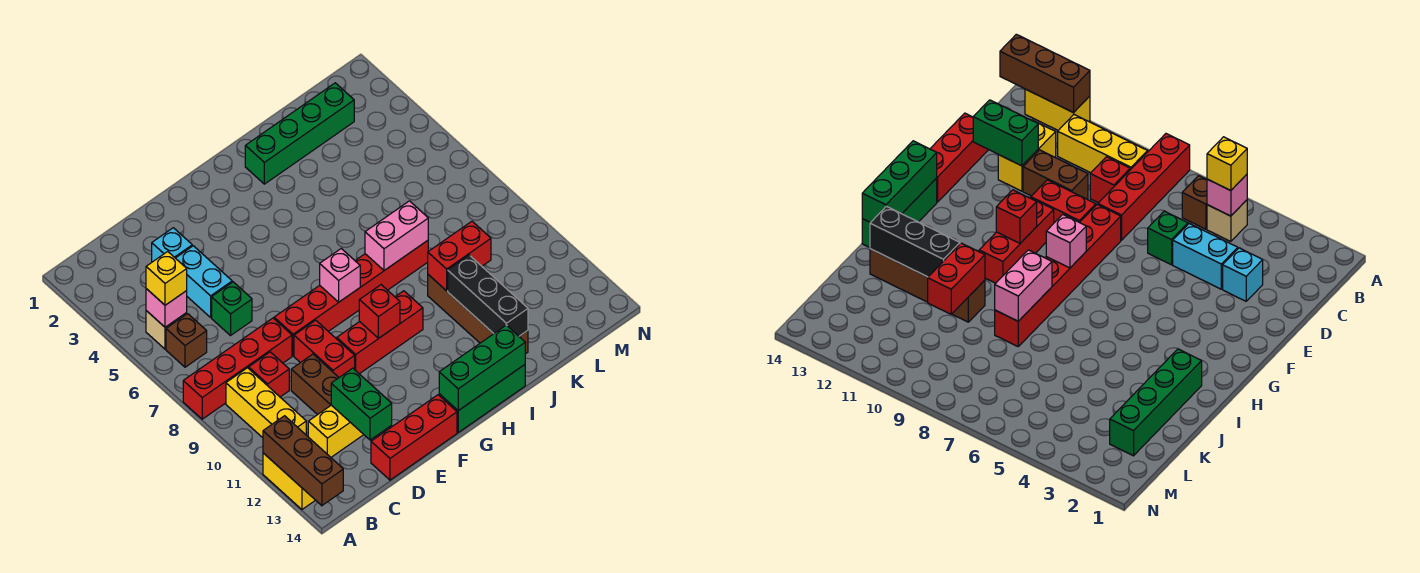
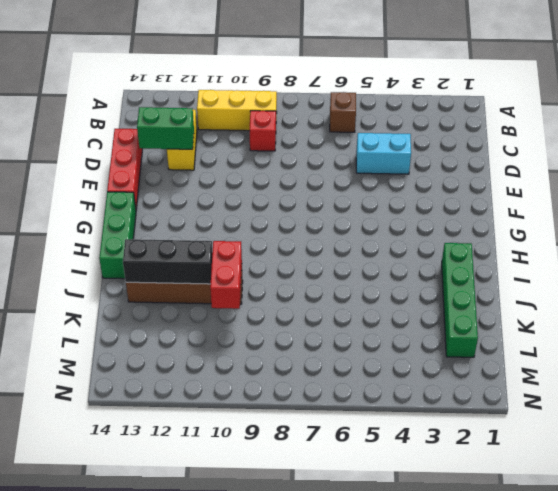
none -> red 1x4 brick [183,318,292,419]
none -> yellow 1x2 brick [263,453,315,509]
none -> tan 1x1 brick [146,311,187,349]

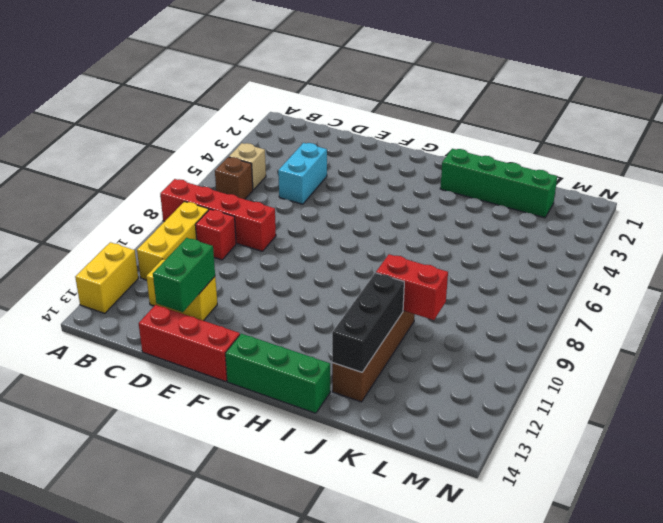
none -> cyan 1x1 brick [152,228,192,262]
none -> green 1x1 brick [212,282,252,336]
none -> brown 1x2 brick [291,354,339,415]

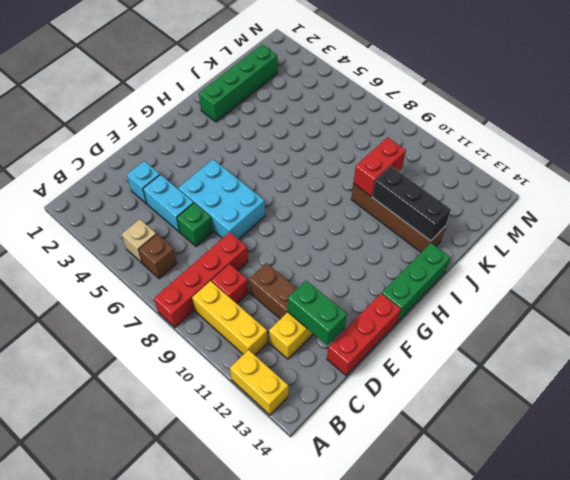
cyan 2x3 brick [178,159,265,239] -> none
none -> red 1x6 brick [274,241,428,356]
none -> red 1x2 brick [294,320,355,377]
none -> red 1x3 brick [337,291,423,374]

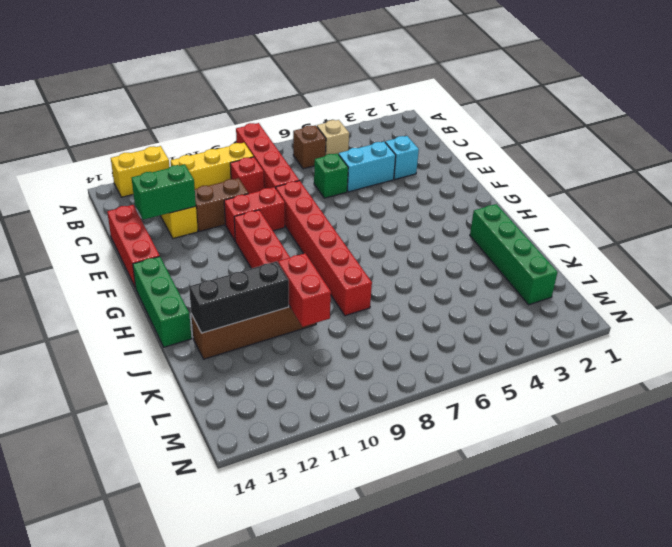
none -> brown 1x3 brick [263,416,343,506]
none -> pink 1x1 brick [146,289,187,327]
none -> pink 1x1 brick [320,249,360,302]

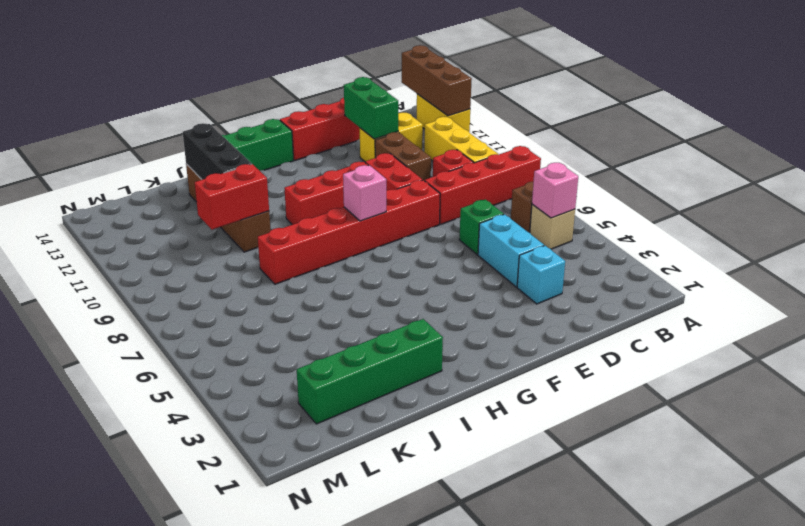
none -> red 1x1 brick [359,285,400,339]
none -> green 1x3 brick [439,325,525,411]
none -> pink 1x2 brick [365,201,428,271]

